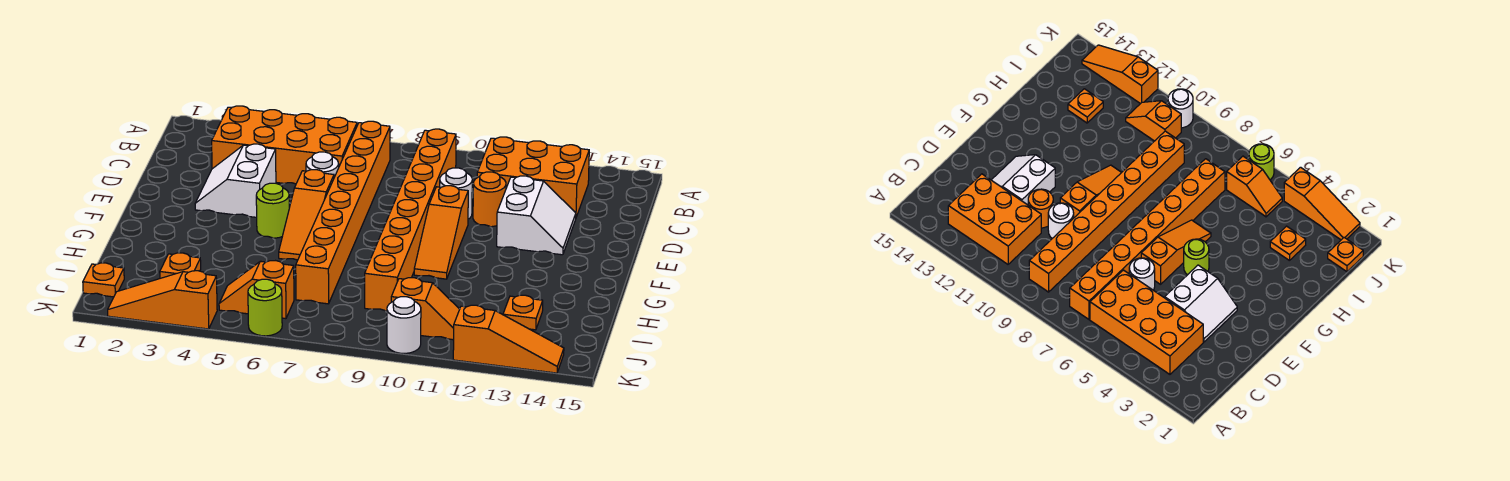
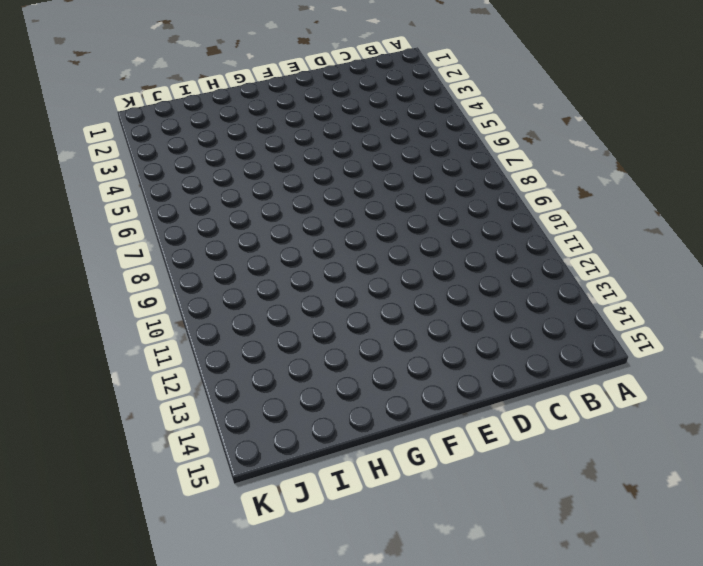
none -> orange 2x4 brick [212,106,357,184]
none -> orange 1x8 brick [296,121,390,304]
none -> orange 1x8 brick [365,129,456,311]

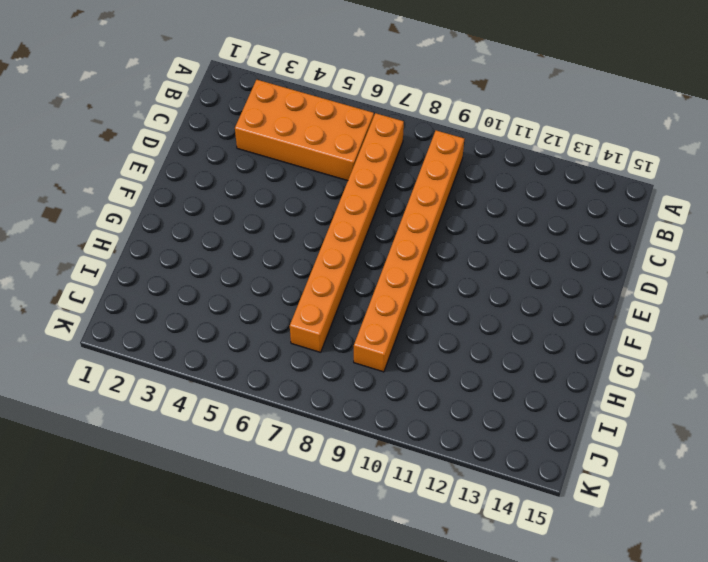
none -> orange 2x3 brick [477,137,589,217]
none -> white 2x2 slope [195,144,276,217]
none -> white 1x1 round brick [306,152,339,177]

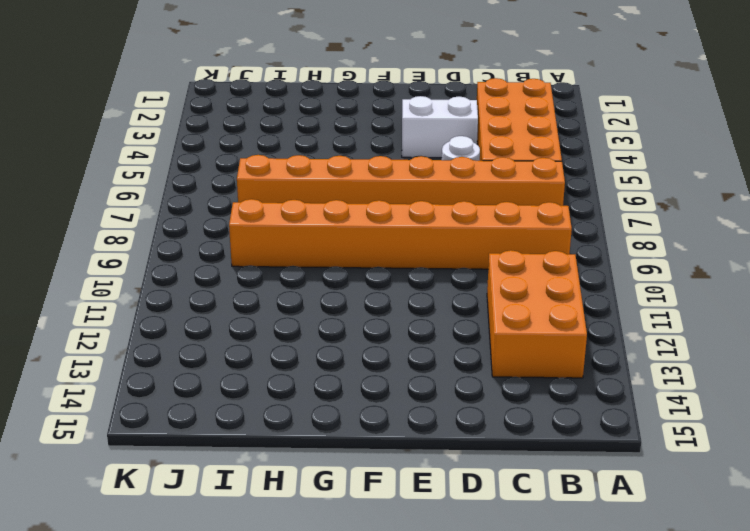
none -> white 1x1 round brick [440,168,472,219]
none -> orange 1x1 round brick [473,172,506,227]
none -> white 2x2 slope [497,176,576,255]

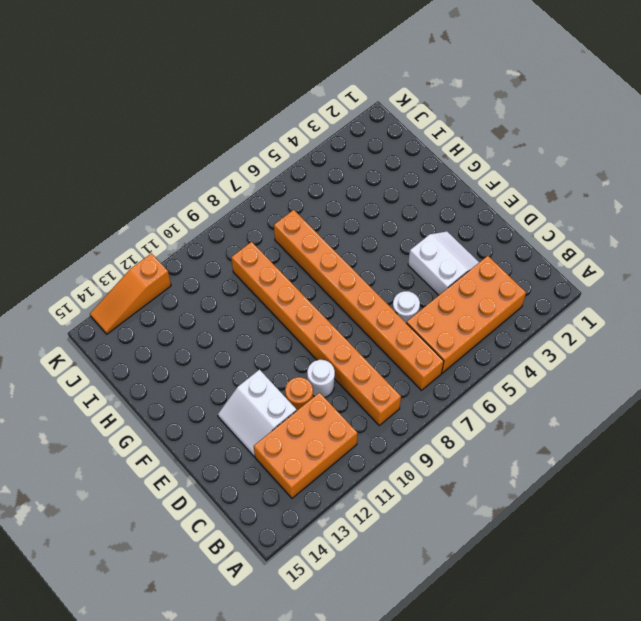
none -> orange 1x3 slope [279,170,334,260]
none -> orange 1x3 slope [414,186,468,279]
none -> lime 1x1 round brick [256,183,289,238]

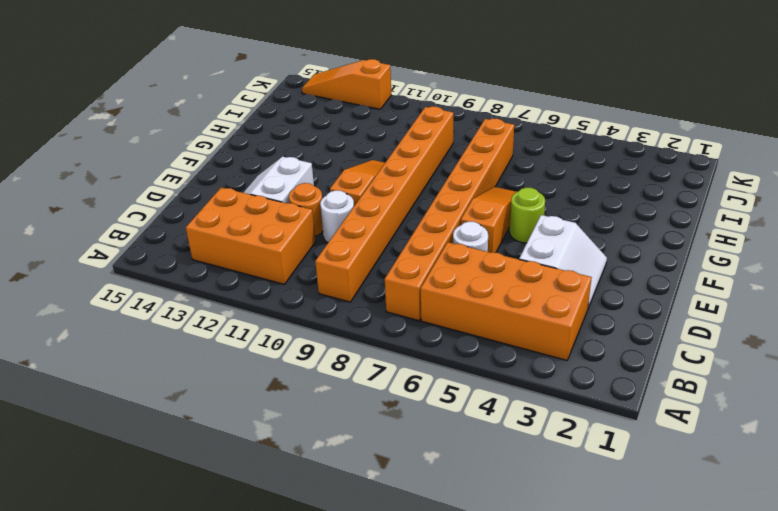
none -> orange 1x1 plate [160,253,201,278]
none -> orange 1x1 plate [503,295,543,330]
none -> orange 1x1 plate [83,263,124,297]

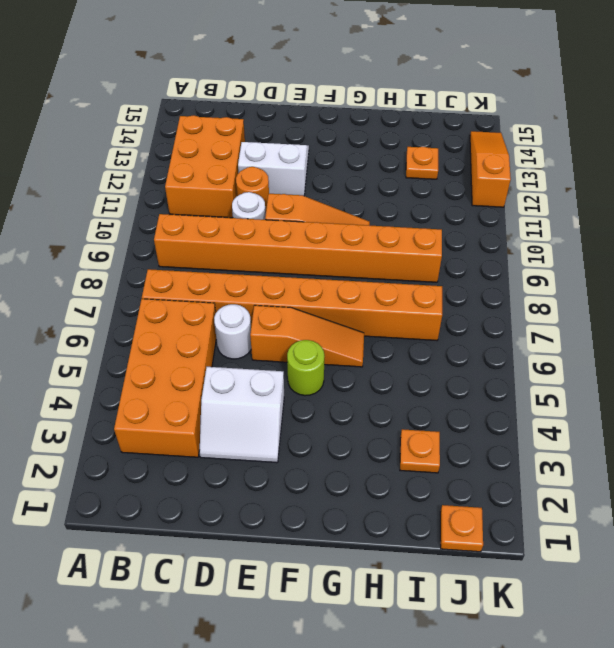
none -> orange 1x2 slope [219,261,294,319]
none -> orange 1x2 slope [391,278,460,340]
none -> orange 1x3 slope [108,271,217,329]

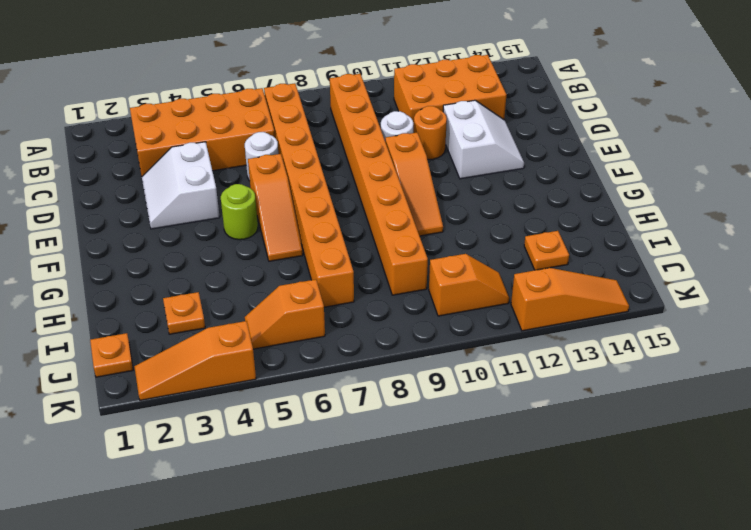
none -> lime 1x1 round brick [248,279,282,336]
none -> white 1x1 round brick [387,297,421,353]

